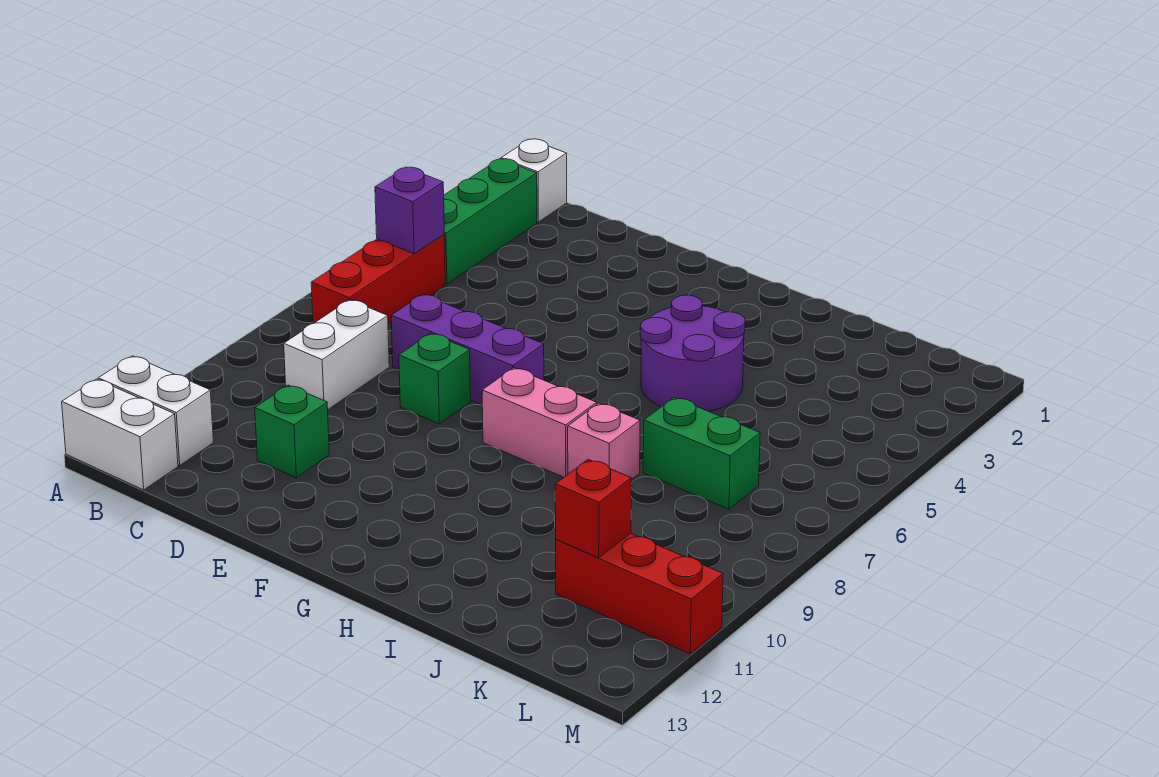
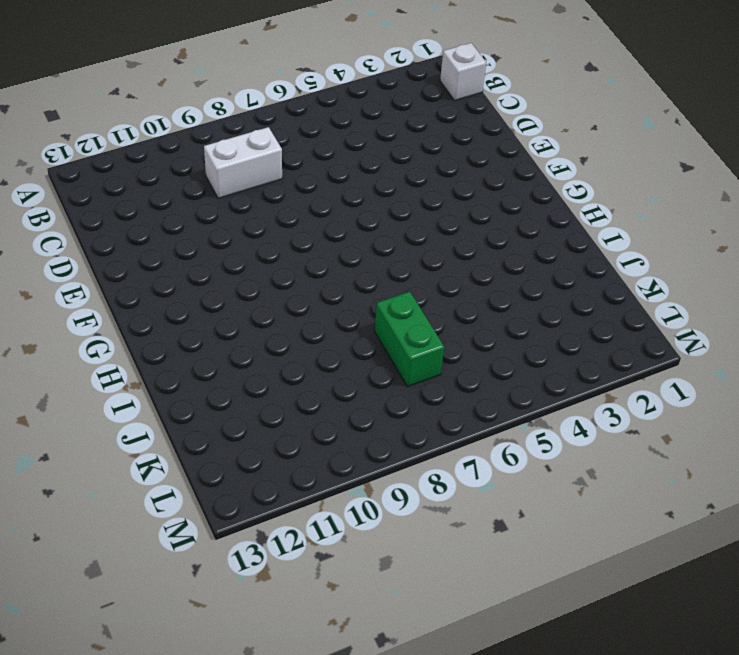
none -> white 1x2 brick [98,356,213,465]
none -> white 1x2 brick [62,379,178,490]
none -> green 1x3 brick [444,159,537,284]

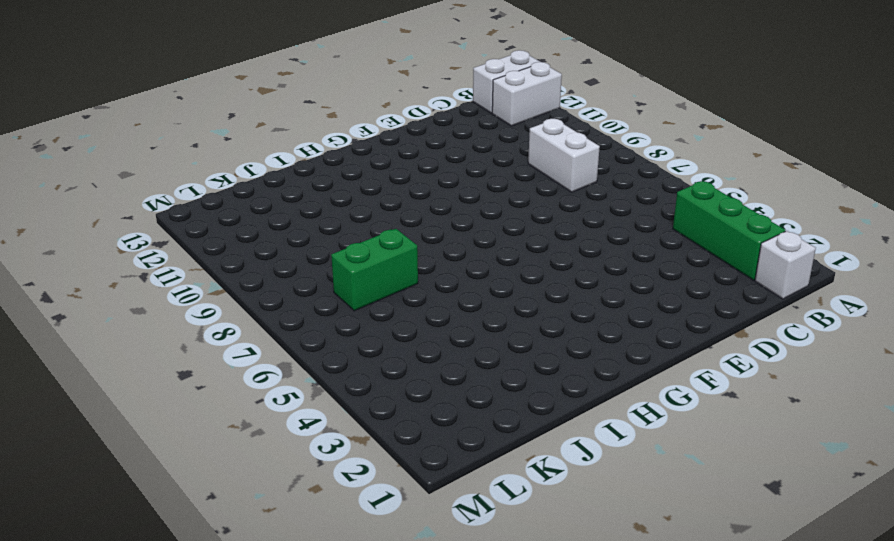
none -> red 1x3 brick [311,234,446,324]
none -> purple 1x3 brick [391,294,544,405]
none -> green 1x1 brick [255,385,329,478]

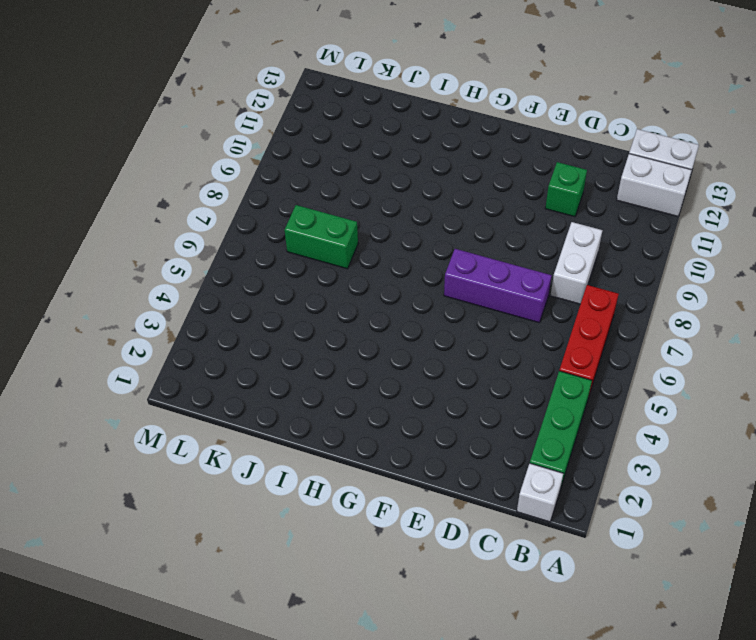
none -> green 1x1 brick [399,333,471,424]
none -> pink 1x2 brick [482,368,597,477]
none -> purple 2x2 round brick [640,295,745,411]

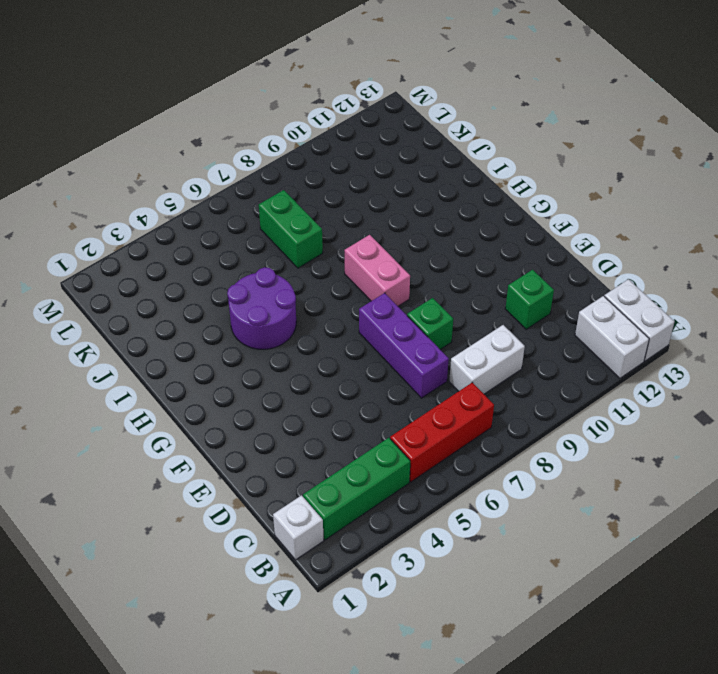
none -> pink 1x1 brick [568,403,640,480]
none -> red 1x3 brick [556,533,723,654]
none -> purple 1x1 brick [375,167,444,254]

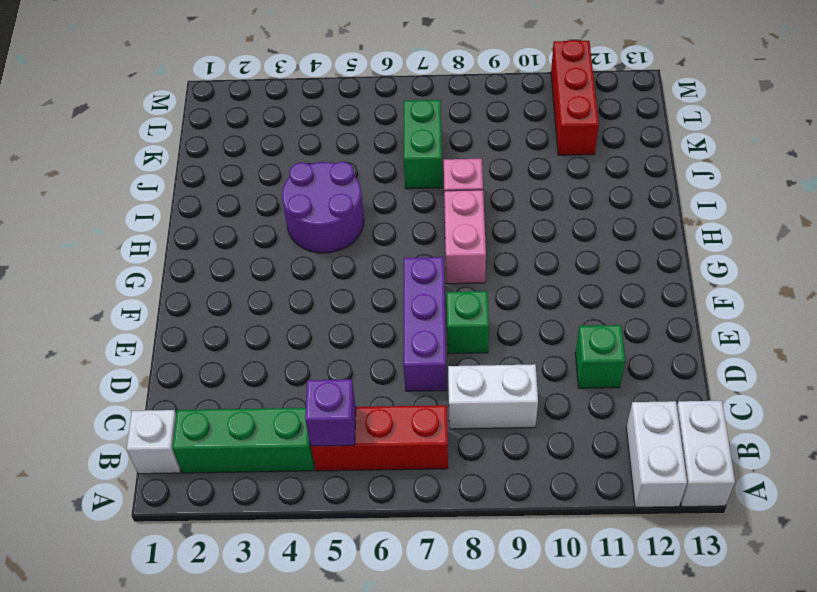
none -> red 1x1 brick [555,459,631,558]

